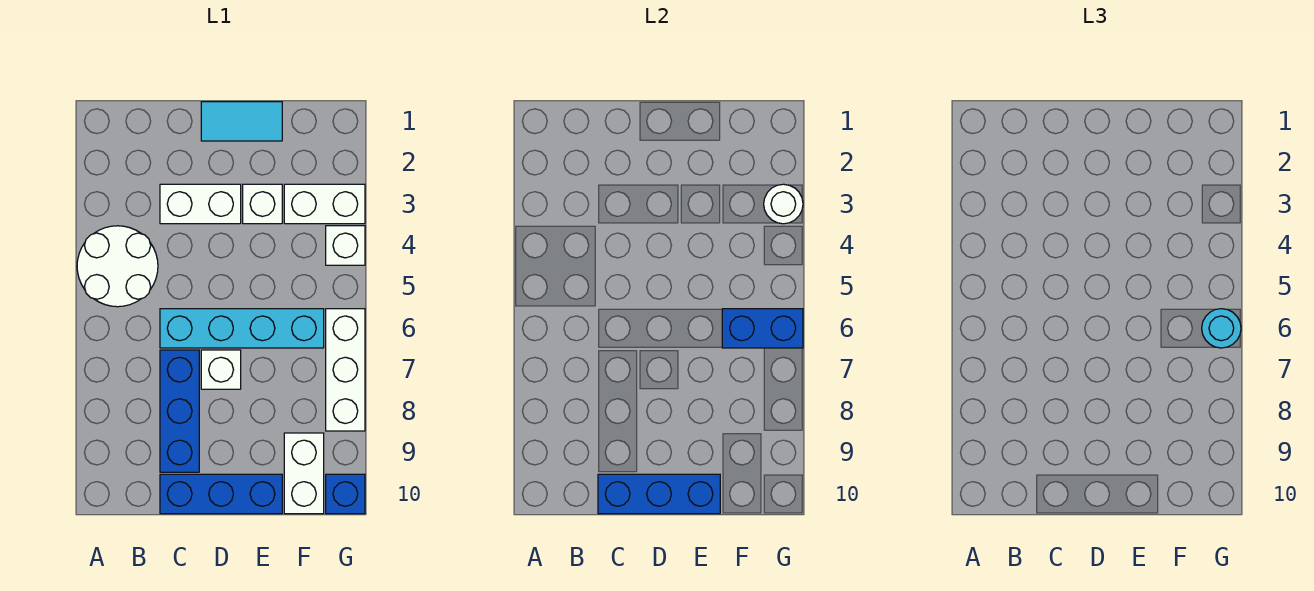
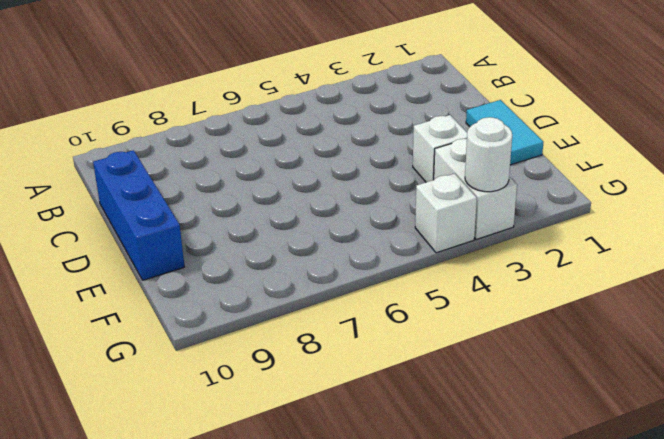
none -> white 2x2 round brick [77,226,158,307]
none -> white 1x2 brick [160,184,241,224]
none -> cyan 1x4 brick [160,309,324,348]

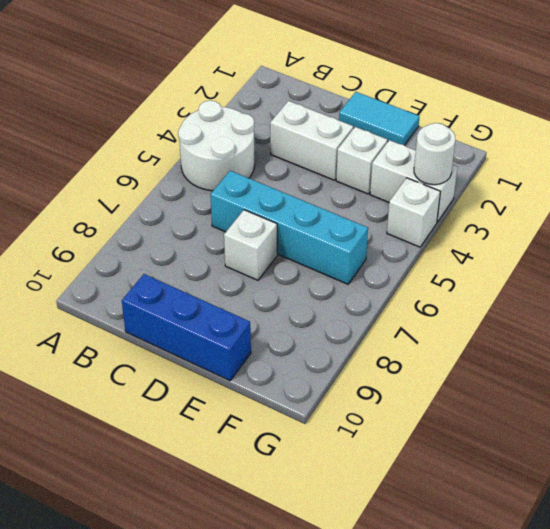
none -> blue 1x3 brick [160,350,199,472]
none -> white 1x2 brick [284,433,324,514]
none -> white 1x3 brick [326,309,365,431]

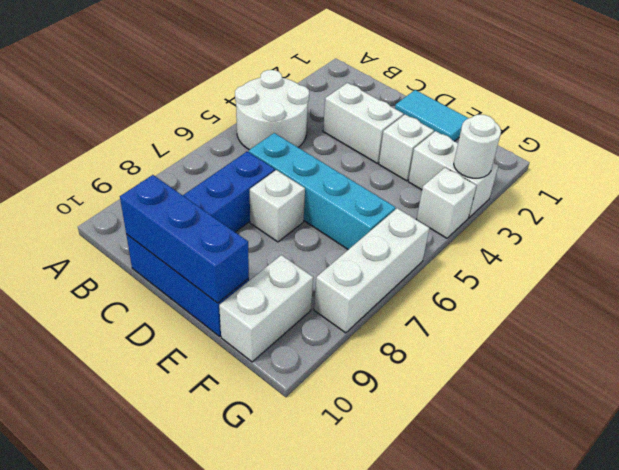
none -> blue 1x1 brick [326,474,365,514]
none -> blue 1x2 brick [722,309,803,348]
none -> cyan 1x1 round brick [1202,309,1241,348]

